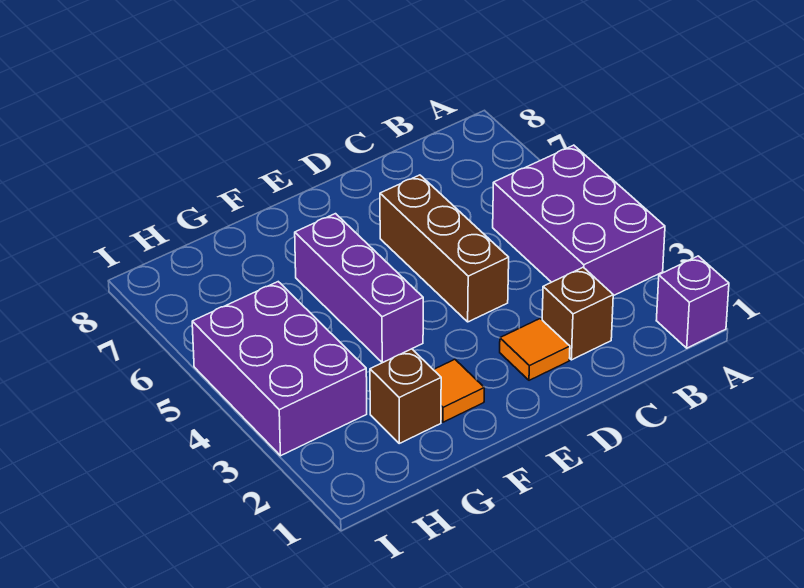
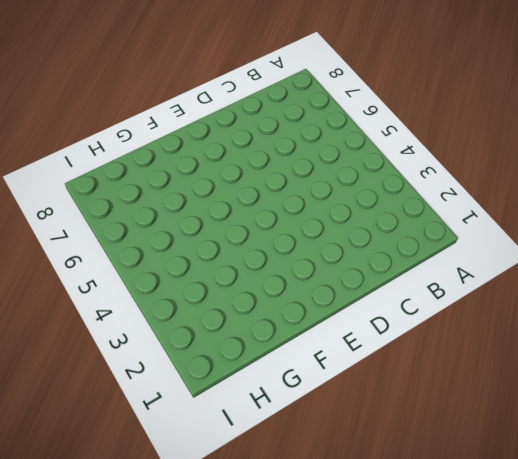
none -> purple 1x1 brick [656,256,729,348]
none -> purple 2x3 brick [493,145,665,296]

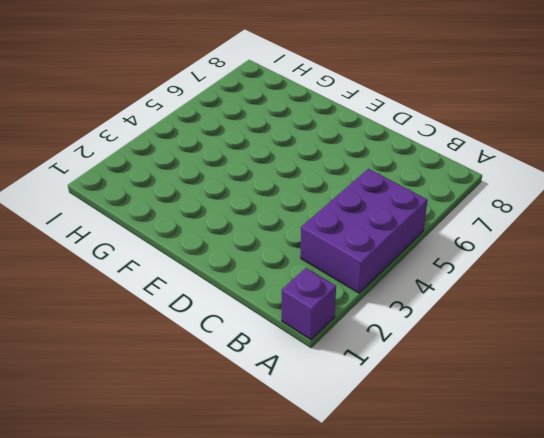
none -> brown 1x1 brick [542,267,613,360]
none -> orange 1x1 tile [500,319,570,380]

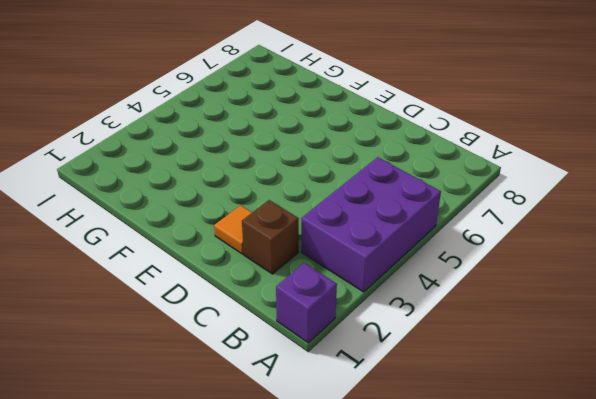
none -> brown 1x3 brick [380,175,509,322]
none -> orange 1x1 tile [434,359,484,422]

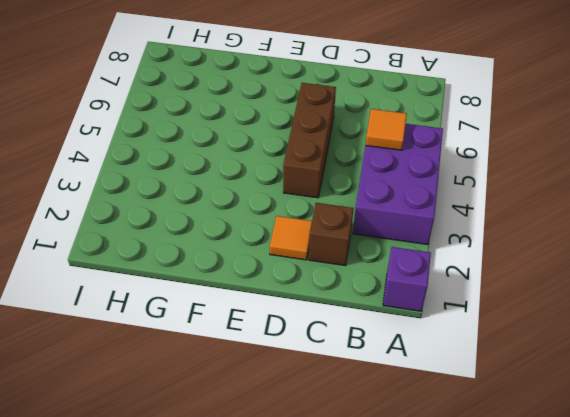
orange 1x1 tile [365,109,407,150] -> orange 1x1 tile moved to [434,359,484,422]
none -> purple 1x3 brick [295,214,423,363]
none -> brown 1x1 brick [370,349,441,443]

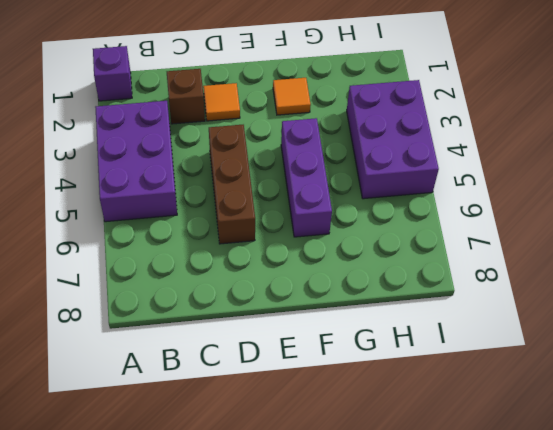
none -> brown 1x1 brick [370,349,441,443]

